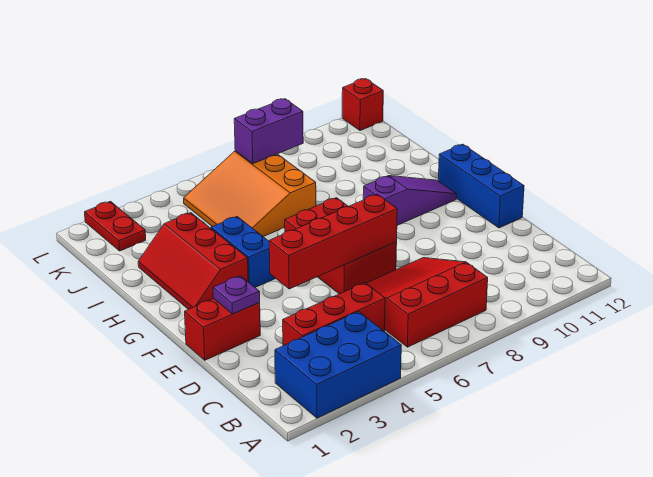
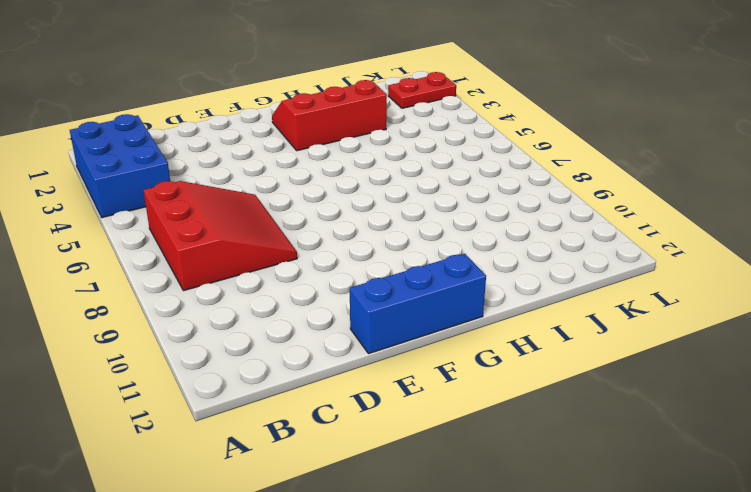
none -> red 1x3 brick [283,283,385,346]
none -> red 1x2 brick [185,299,260,360]
none -> red 2x3 brick [285,198,397,294]

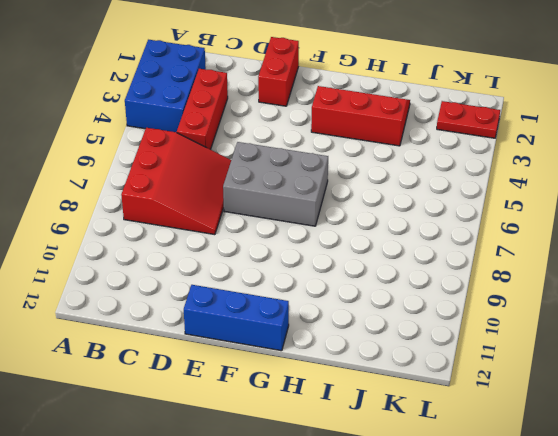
grey 2x3 brick [223,142,328,226] -> red 2x3 brick [285,198,397,294]
none -> blue 1x2 brick [211,217,275,287]
none -> purple 1x3 slope [363,176,457,225]
none -> orange 3x3 slope [184,151,316,237]

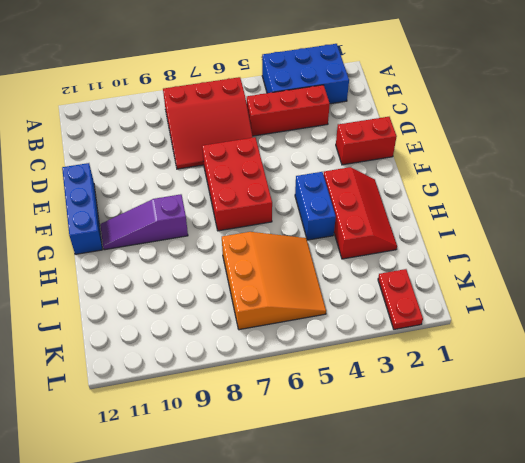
none -> red 1x1 brick [342,79,383,131]
none -> purple 1x1 plate [213,276,260,314]
none -> red 1x4 brick [269,194,397,289]

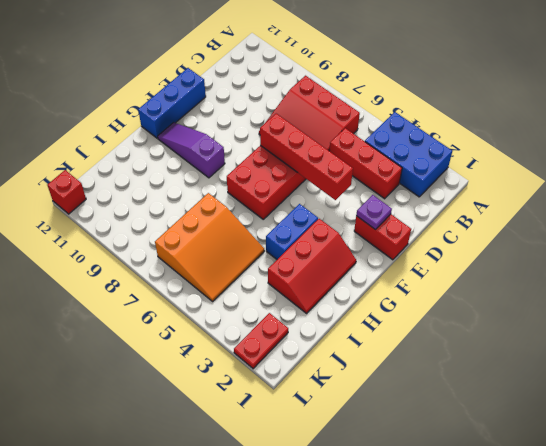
none -> purple 1x2 brick [234,99,303,164]

